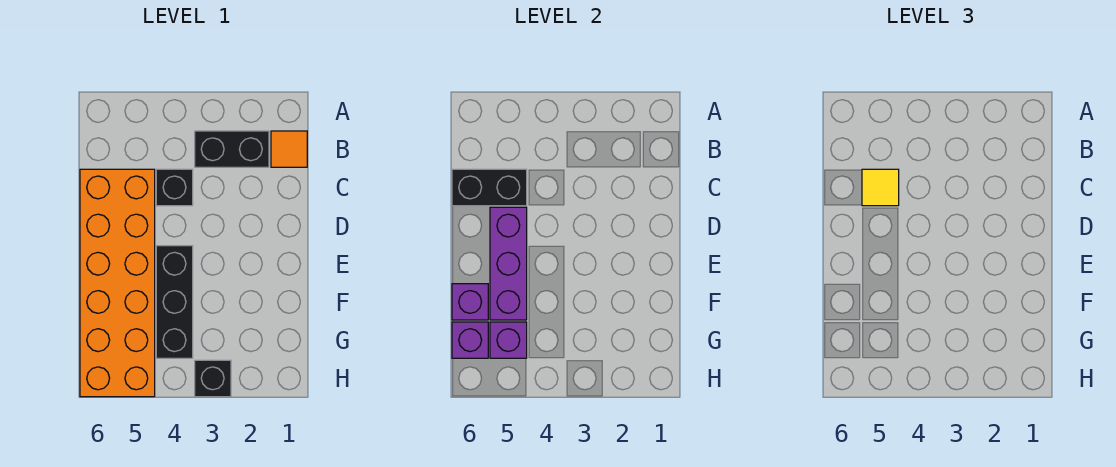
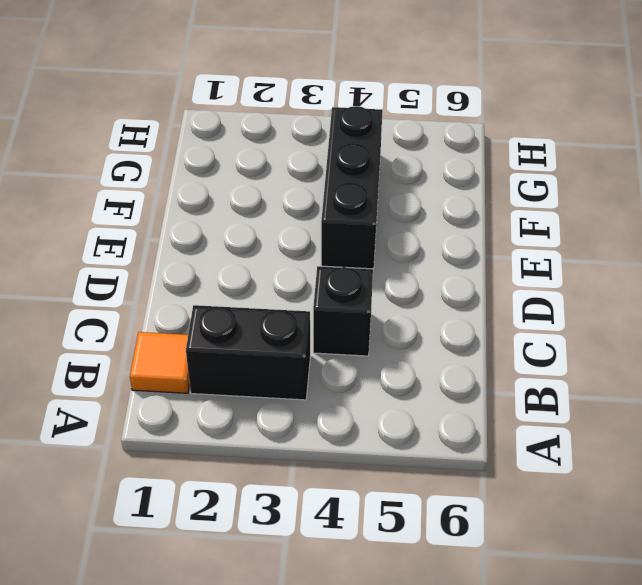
none -> orange 2x6 brick [80,169,155,397]
none -> black 1x1 brick [195,360,231,397]
none -> black 1x2 brick [452,169,527,206]

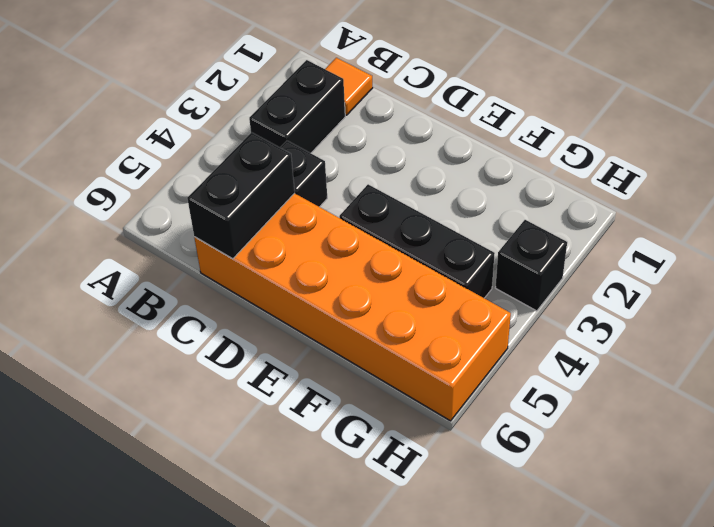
none -> purple 1x3 brick [490,207,527,320]
none -> purple 1x1 brick [452,284,488,320]
none -> purple 1x1 brick [490,322,527,358]

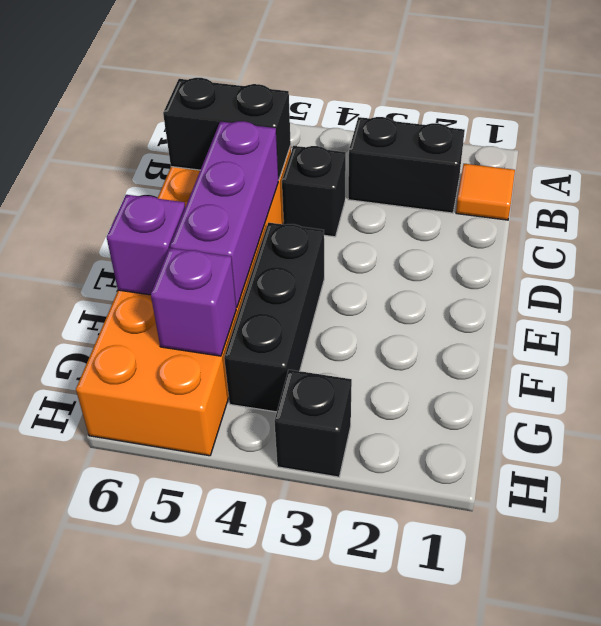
none -> purple 1x1 brick [452,322,488,358]
none -> yellow 1x1 tile [862,169,899,206]

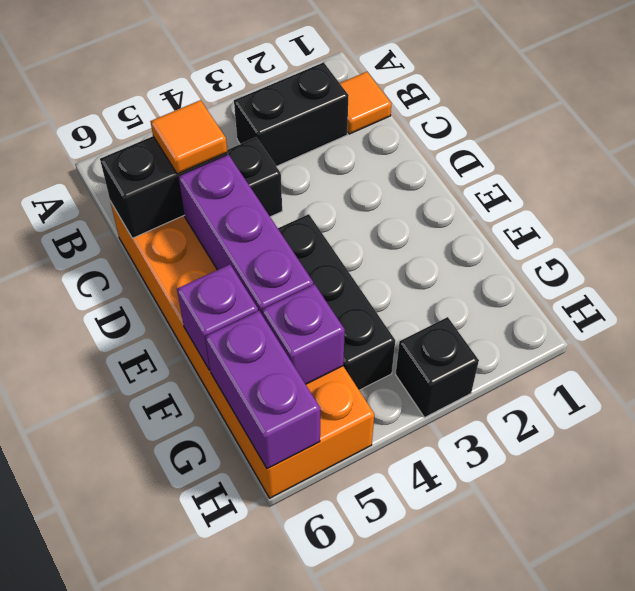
orange 1x1 tile [150,100,227,174] -> yellow 1x1 tile [862,169,899,206]
purple 1x2 brick [205,311,320,469] -> purple 1x1 brick [452,322,488,358]

